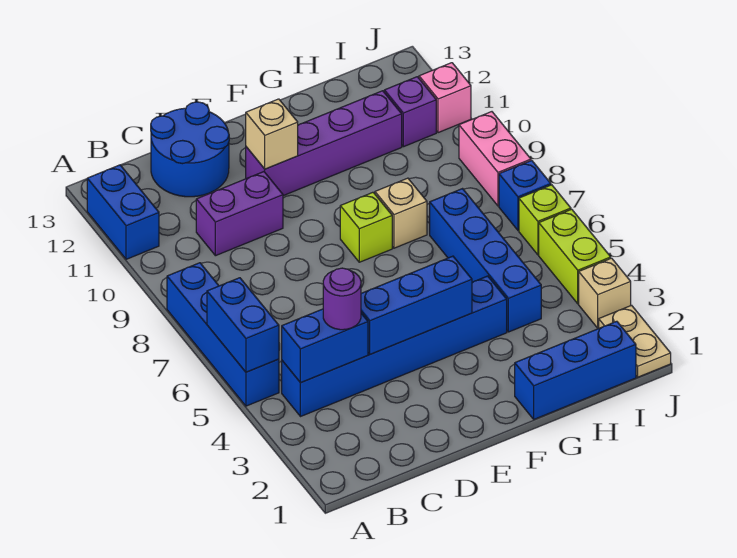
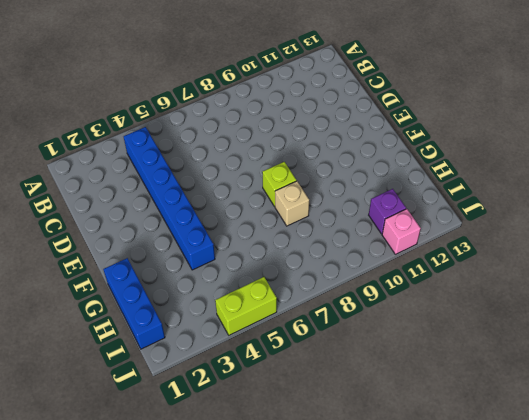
none -> blue 1x4 brick [167,263,279,406]
none -> blue 1x2 brick [87,165,159,259]
none -> purple 1x2 brick [196,172,283,256]

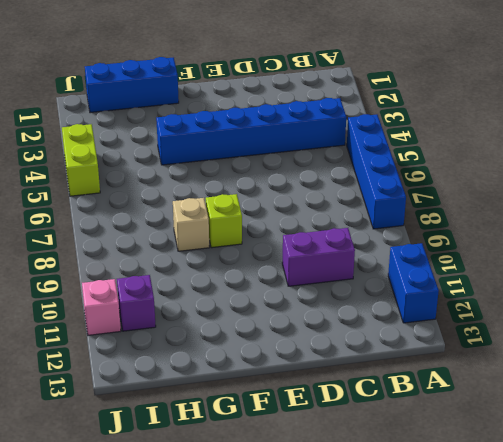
none -> blue 2x2 round brick [151,102,229,197]
none -> purple 1x4 brick [246,91,402,196]
none -> blue 1x4 brick [430,189,541,332]

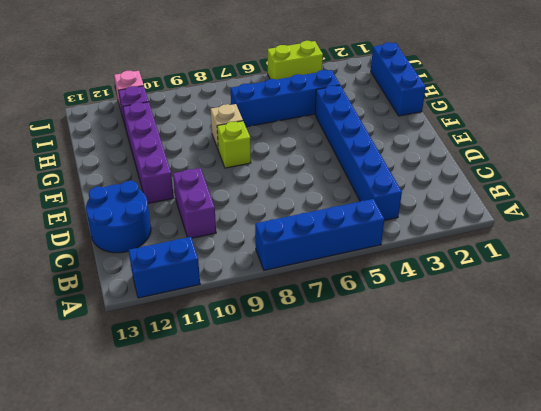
none -> tan 1x2 plate [599,305,671,377]
none -> tan 1x1 brick [579,258,631,328]
none -> lime 1x1 brick [519,185,571,255]

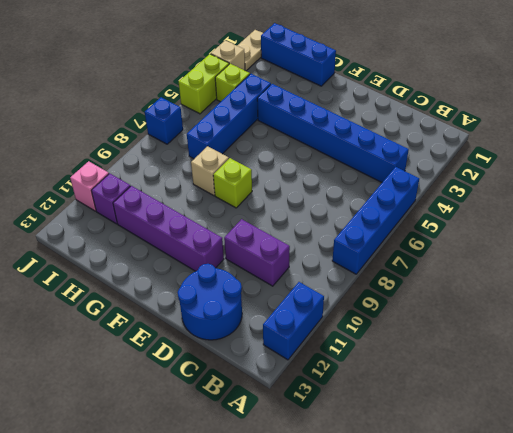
lime 1x1 brick [215,64,250,102] -> lime 1x1 brick moved to [519,185,571,255]
none -> pink 1x2 brick [459,112,531,206]
none -> blue 1x2 brick [207,278,279,372]
none -> blue 1x2 brick [282,309,368,383]

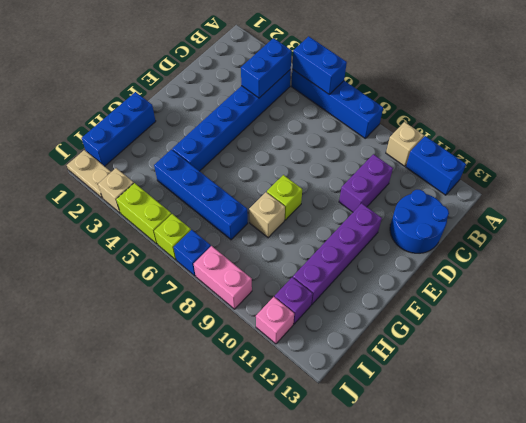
tan 1x1 brick [386,122,424,166] -> tan 1x1 brick moved to [246,99,298,169]
none -> blue 1x3 brick [361,256,472,354]
none -> purple 1x1 round brick [323,268,361,330]

